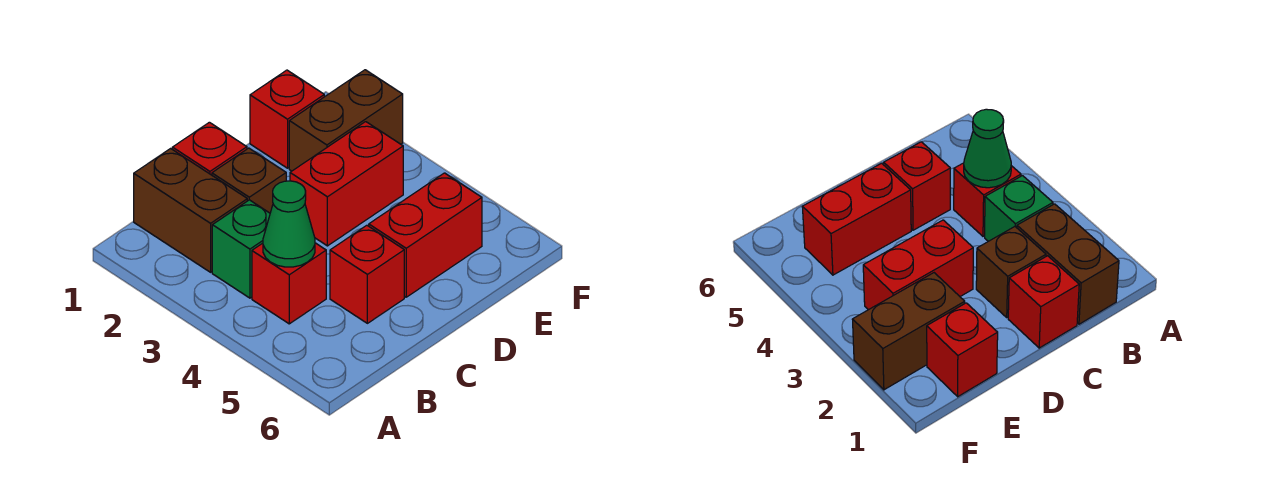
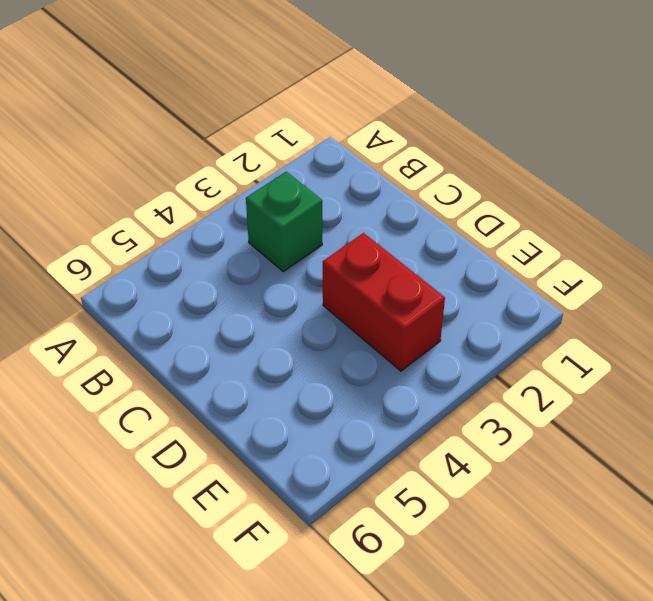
none -> brown 1x2 brick [134,149,247,272]
none -> red 1x1 brick [252,243,326,324]

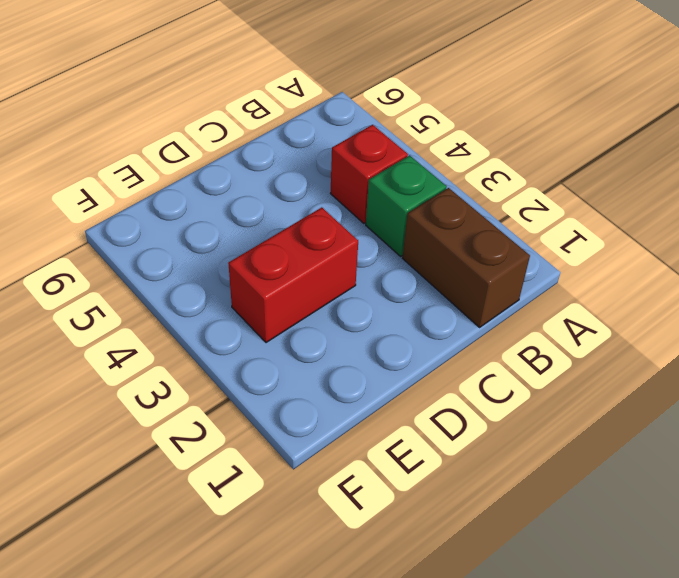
none -> red 1x1 brick [172,122,247,175]
none -> brown 1x1 brick [212,148,286,213]

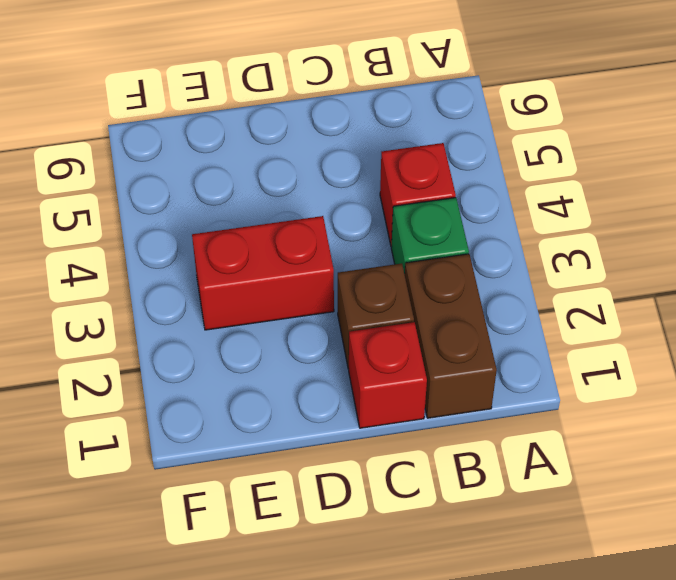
none -> red 1x1 brick [330,225,404,323]
none -> red 1x2 brick [369,173,482,297]

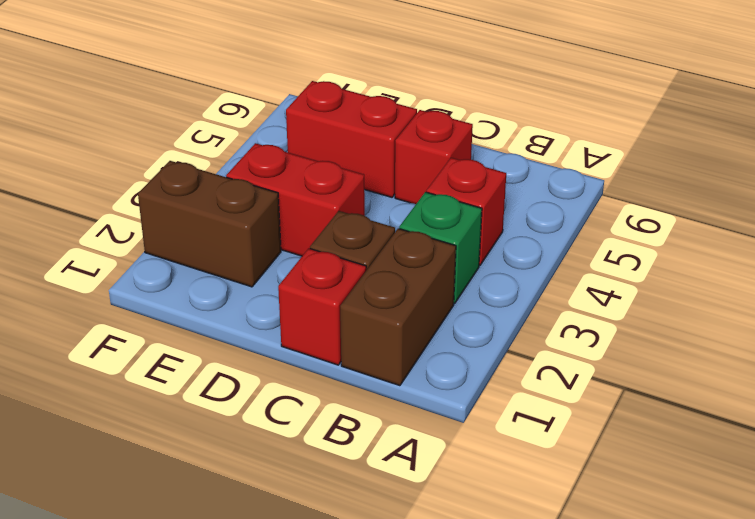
none -> red 1x1 brick [250,70,324,168]
none -> green 1x1 cone [263,181,315,267]

